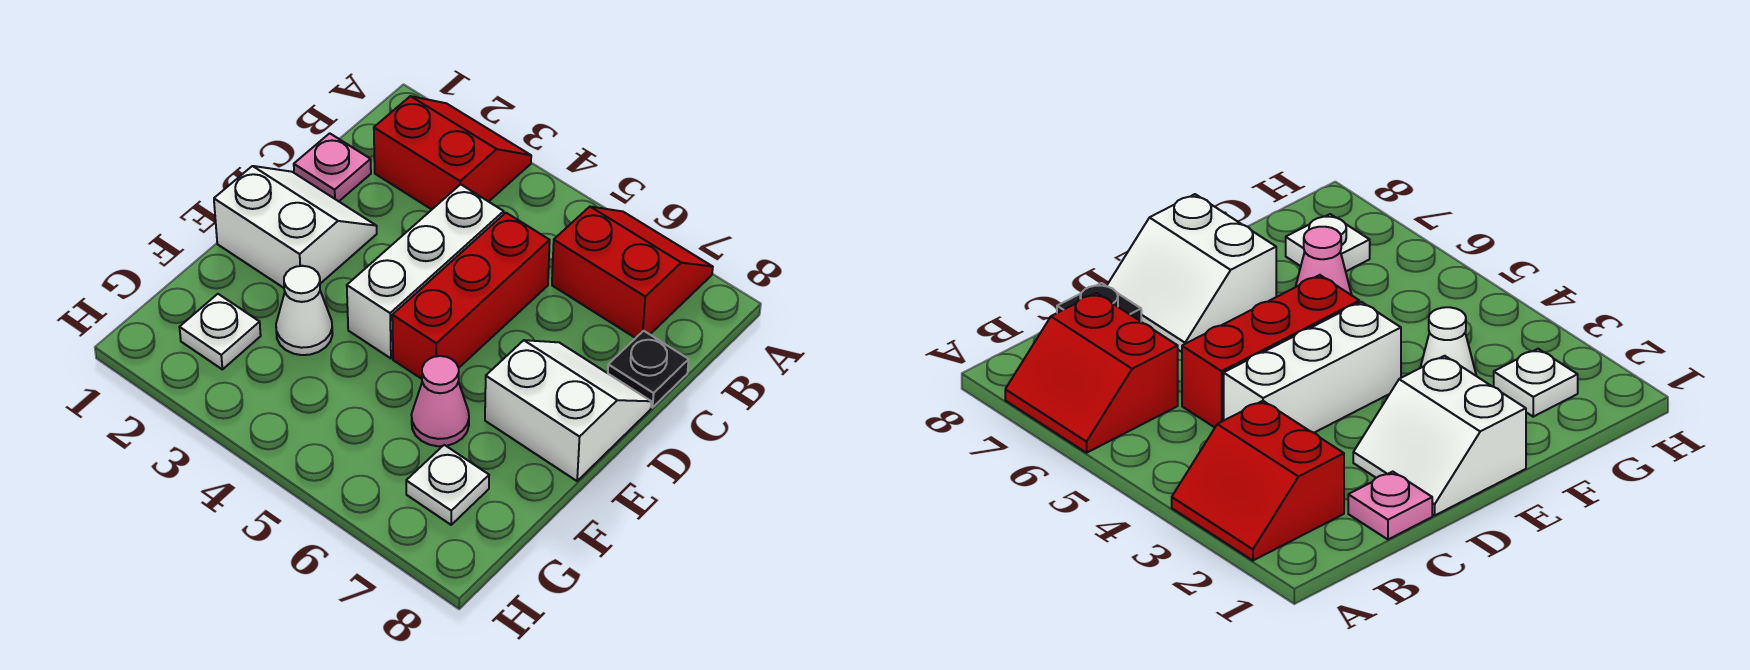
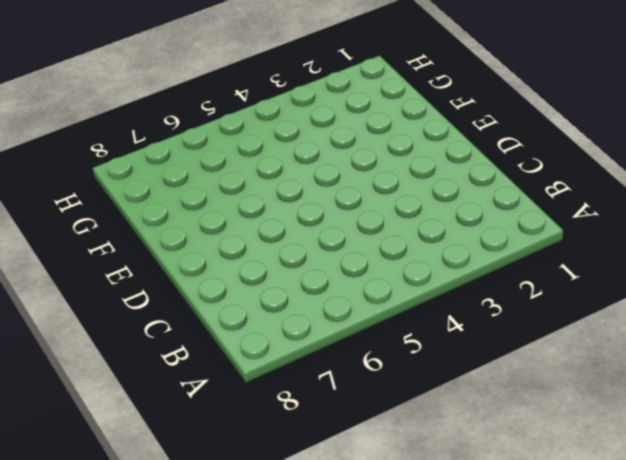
none -> red 2x2 slope [374,96,531,209]
none -> red 2x2 slope [552,207,713,338]
none -> pink 1x1 plate [294,133,371,201]

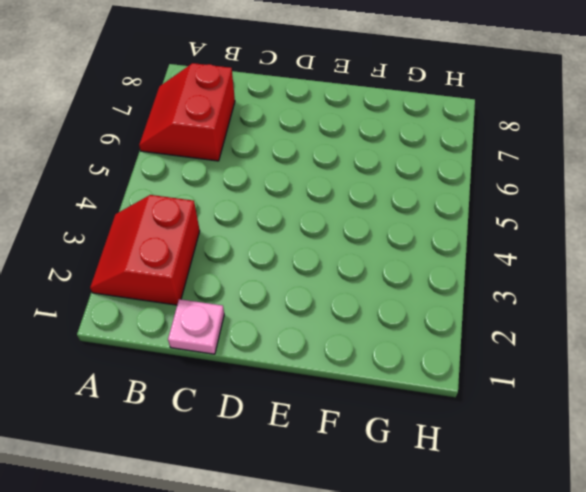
none -> white 1x3 brick [347,184,504,358]
none -> red 1x3 brick [392,213,550,379]
none -> black 1x1 plate [608,331,689,408]

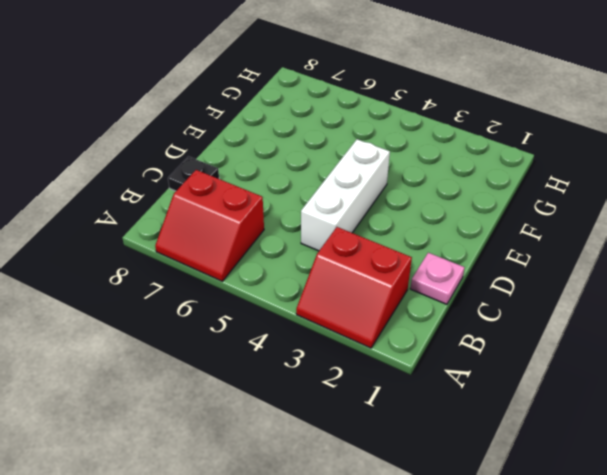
none -> red 1x3 brick [392,213,550,379]
none -> white 2x2 slope [214,166,377,288]
none -> white 2x2 slope [485,340,651,481]

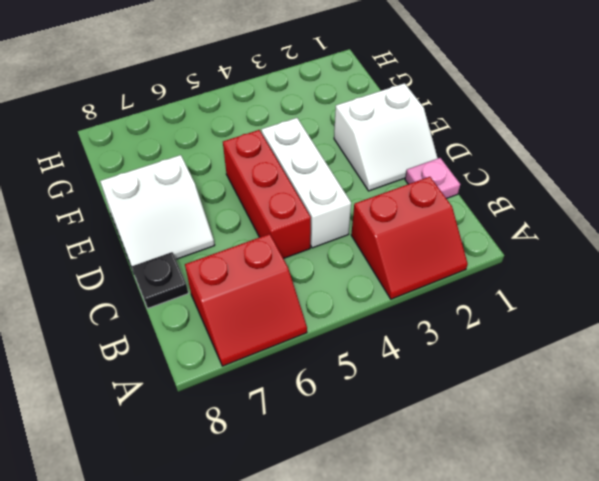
none -> white 1x1 cone [276,266,333,355]
none -> pink 1x1 cone [411,356,469,446]
none -> white 1x1 plate [180,294,261,369]

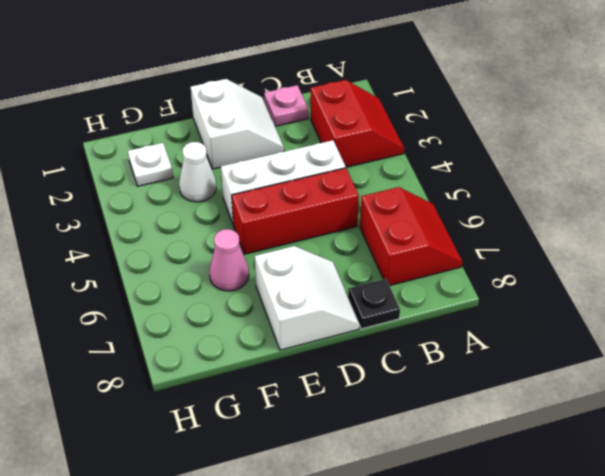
none -> white 1x1 plate [406,445,489,525]

